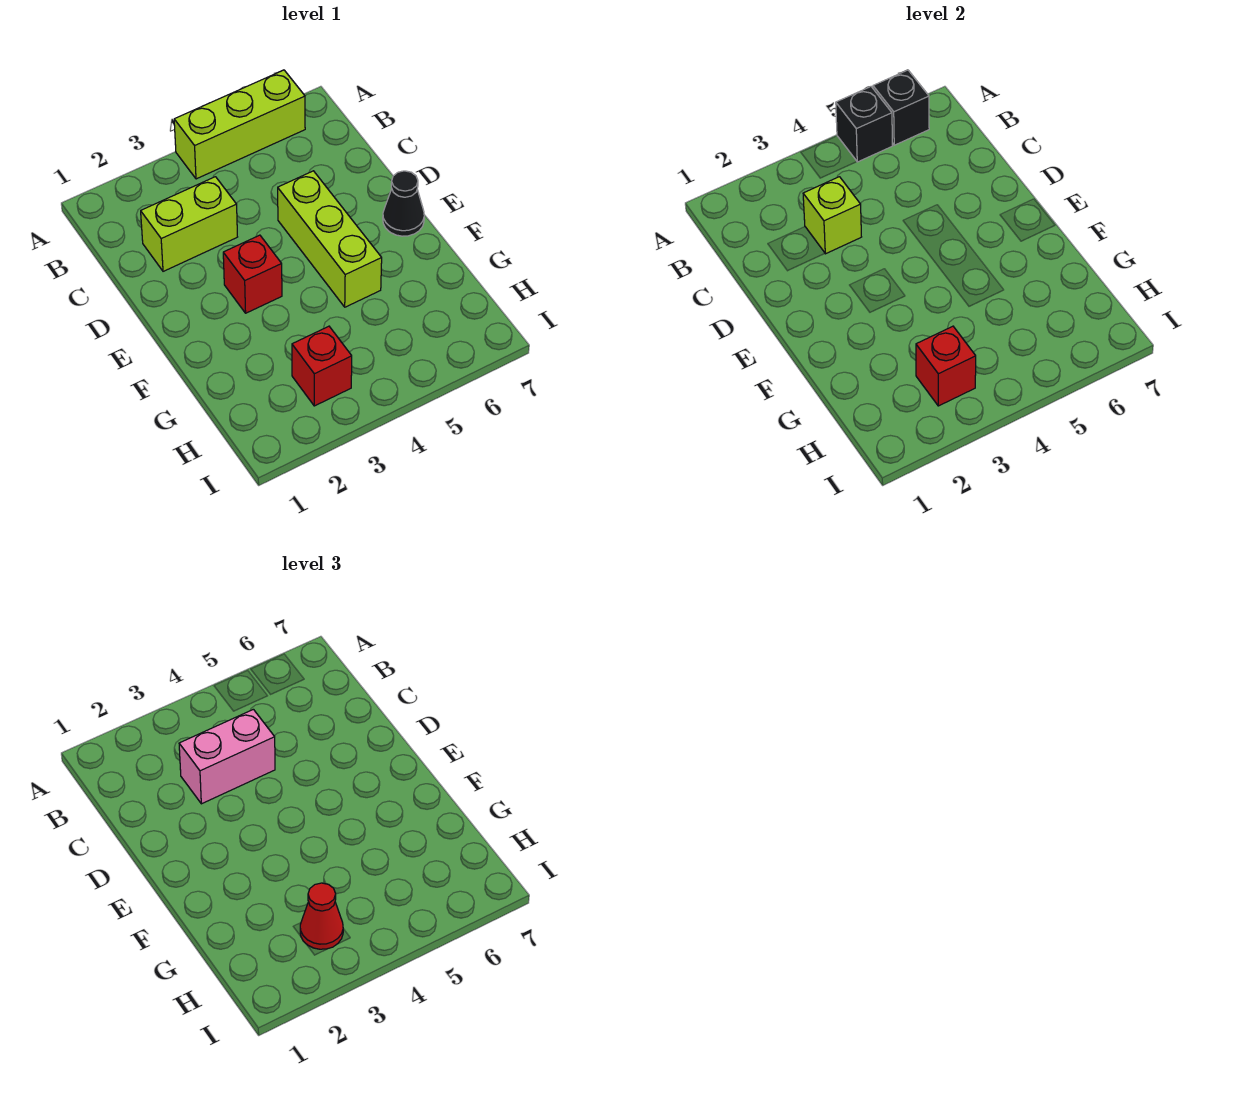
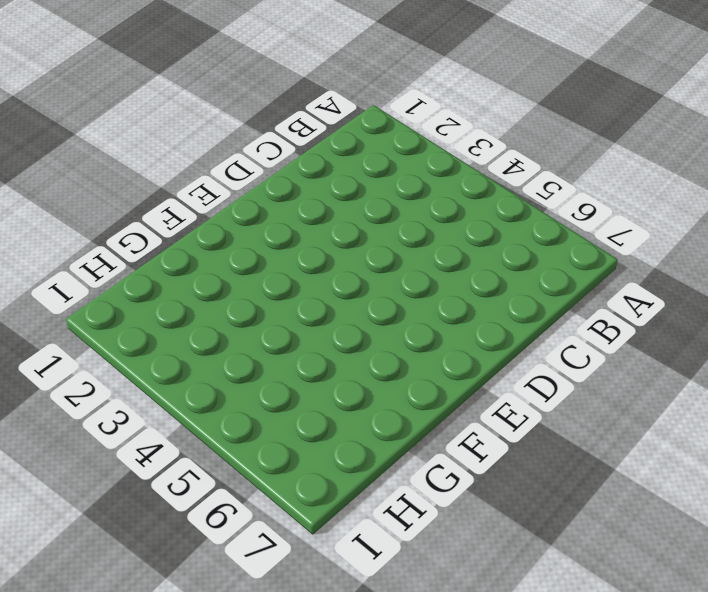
none -> lime 1x3 brick [174,70,305,179]
none -> lime 1x2 brick [141,177,237,271]
none -> lime 1x3 brick [278,171,382,307]

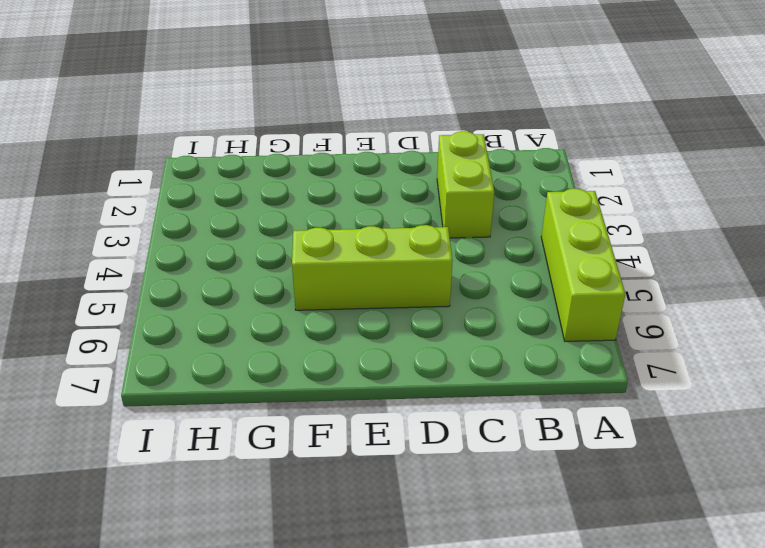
none -> red 1x1 brick [223,235,282,313]
none -> black 1x1 cone [383,171,424,236]
none -> red 1x1 brick [292,326,352,406]

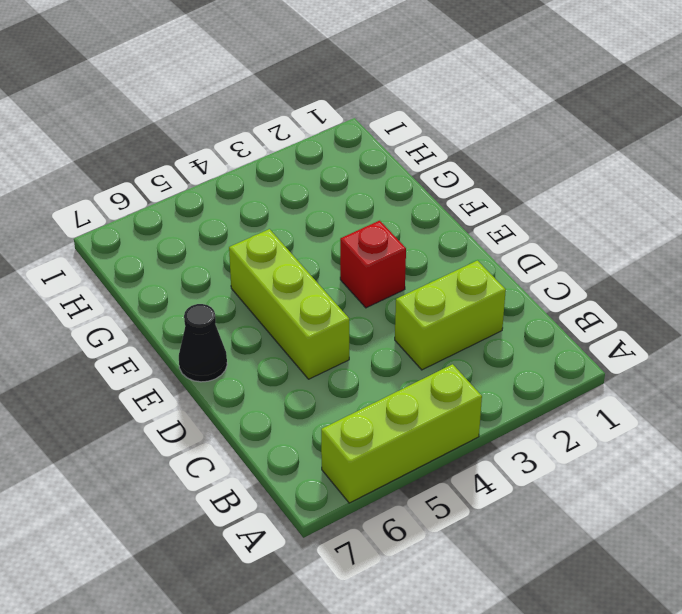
none -> red 1x1 brick [292,326,352,406]
none -> black 1x1 brick [836,87,893,162]
none -> black 1x1 brick [873,70,929,145]

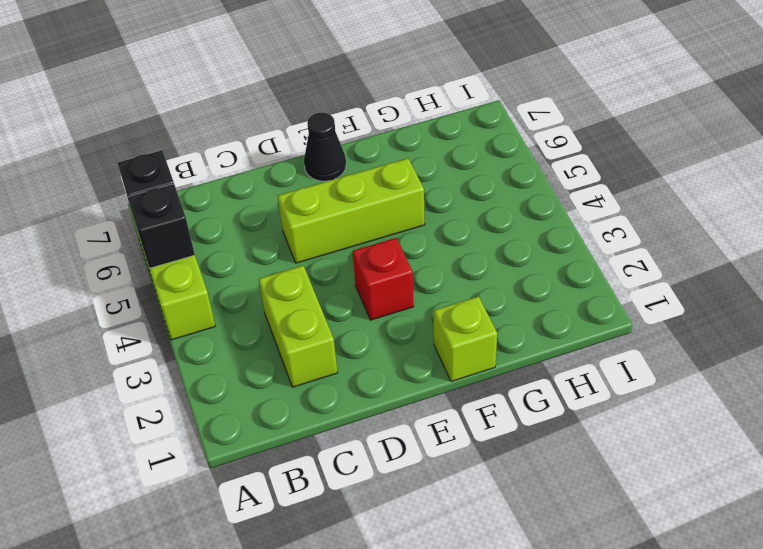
lime 1x1 brick [434,296,497,382] -> lime 1x1 brick moved to [803,177,861,254]
none -> red 1x1 brick [292,326,352,406]
none -> red 1x1 brick [916,326,976,406]
none -> pink 1x2 brick [179,709,275,804]

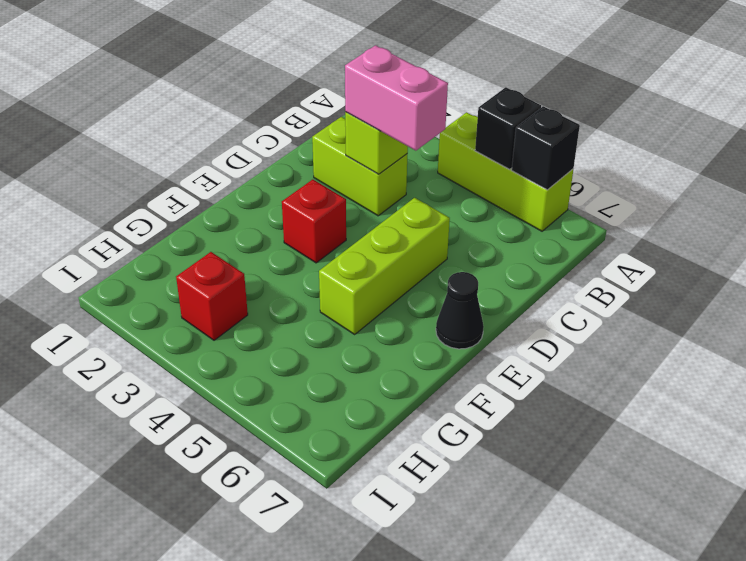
none -> red 1x1 brick [916,326,976,406]
none -> red 1x1 cone [300,883,343,949]

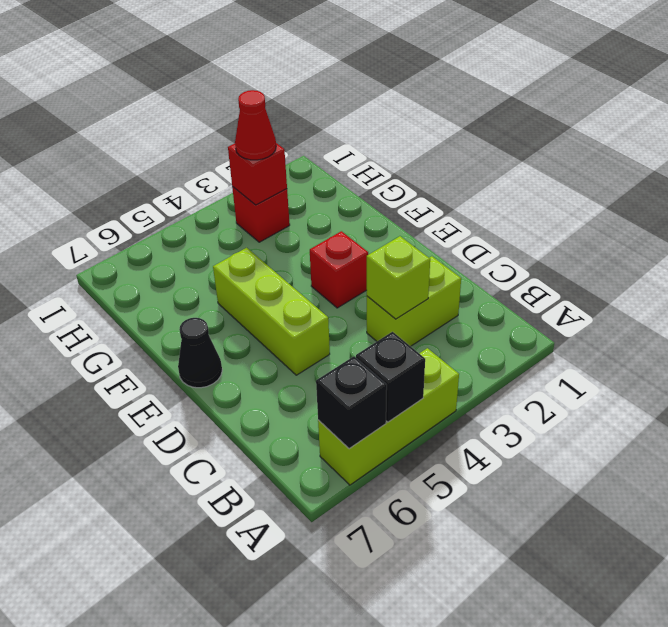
none -> pink 1x2 brick [179,709,275,804]

